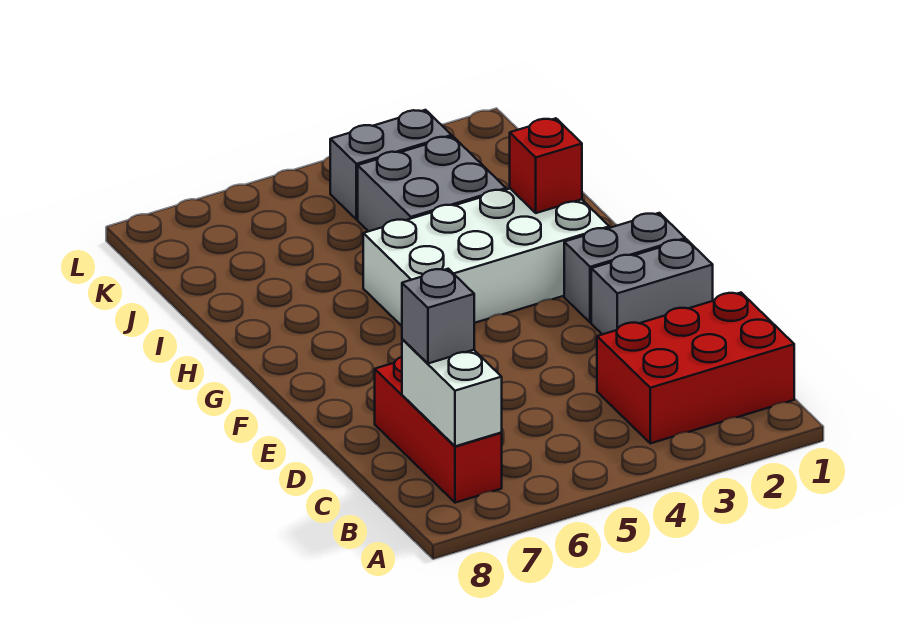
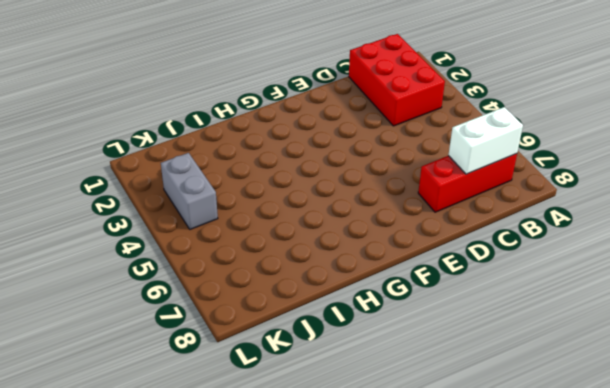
none -> grey 1x2 brick [591,239,713,334]
none -> grey 1x2 brick [564,213,685,323]

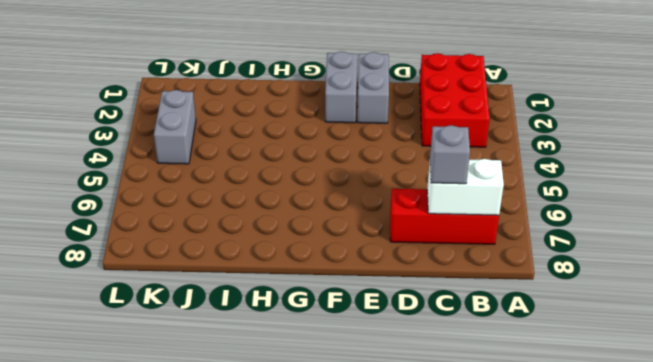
none -> white 2x4 brick [363,189,609,326]
none -> grey 2x2 brick [358,136,506,231]

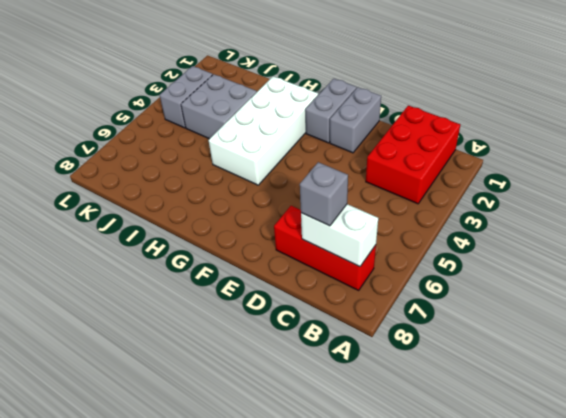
none -> red 1x1 brick [510,118,582,213]

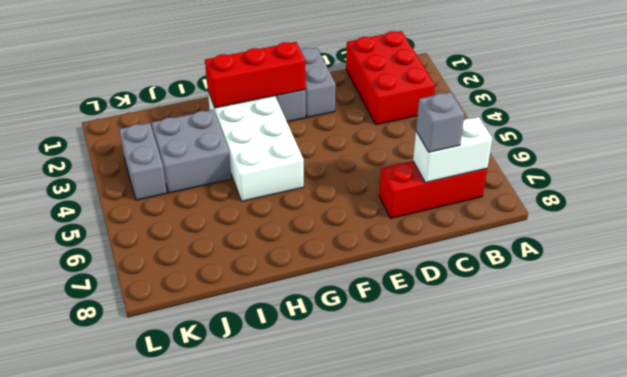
red 1x3 brick [205,42,306,108] -> red 1x1 brick [510,118,582,213]

